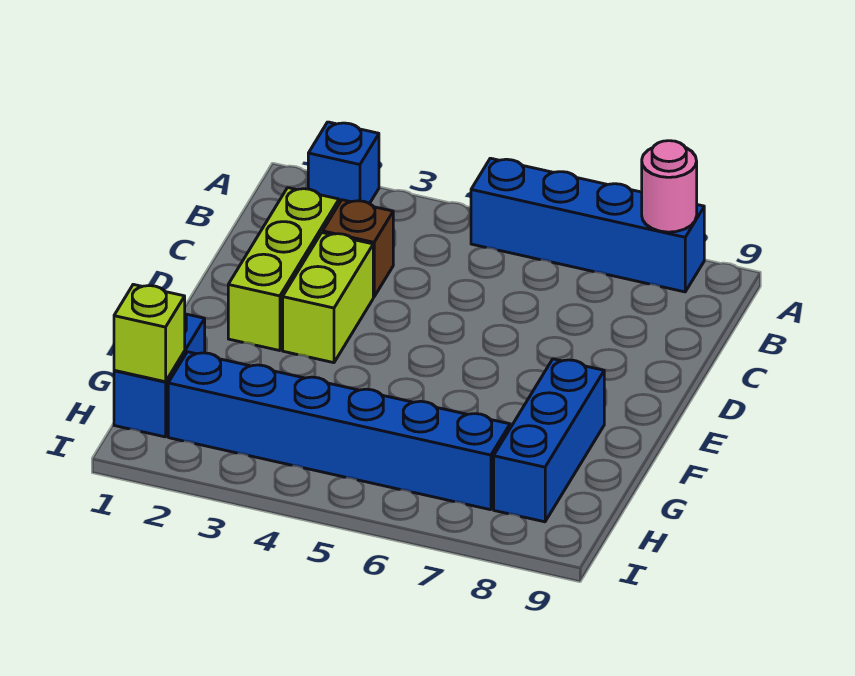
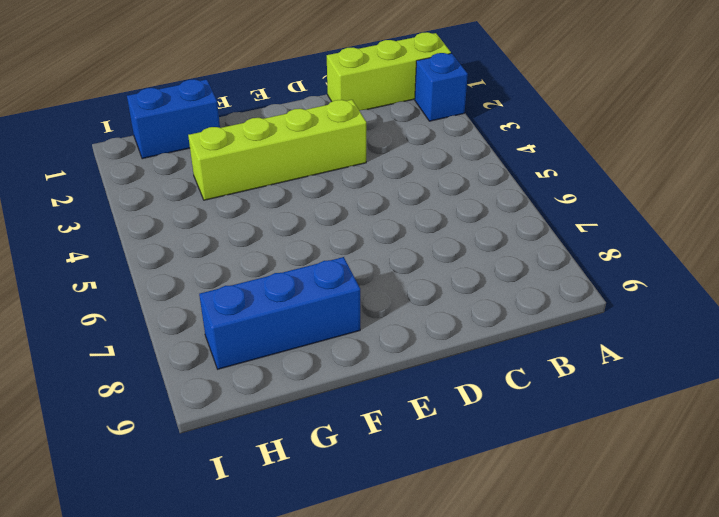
lime 1x3 brick [327,32,451,111] -> lime 1x3 brick moved to [228,188,339,351]
lime 1x4 brick [188,100,366,200] -> lime 1x2 brick [283,233,373,363]
none -> blue 1x4 brick [471,158,704,292]
none -> brown 1x1 brick [323,200,393,297]

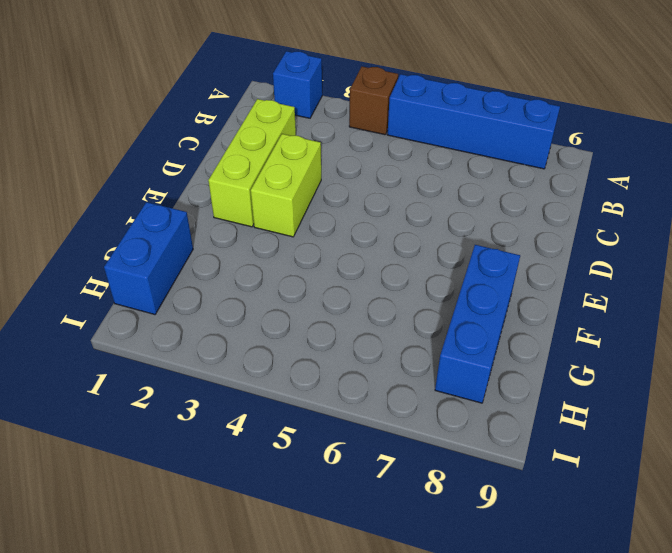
brown 1x1 brick [349,67,398,135] -> brown 1x1 brick moved to [323,200,393,297]
none -> blue 1x6 brick [168,352,510,510]
none -> pink 1x1 round brick [642,141,697,232]

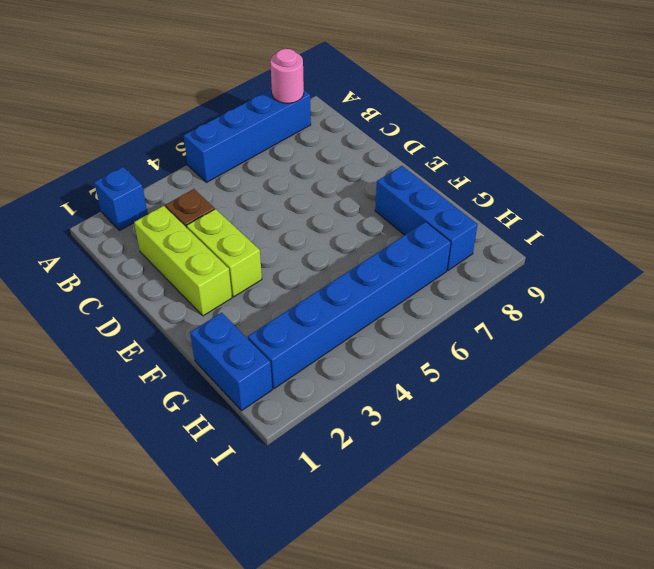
none -> lime 1x1 brick [114,284,185,382]

